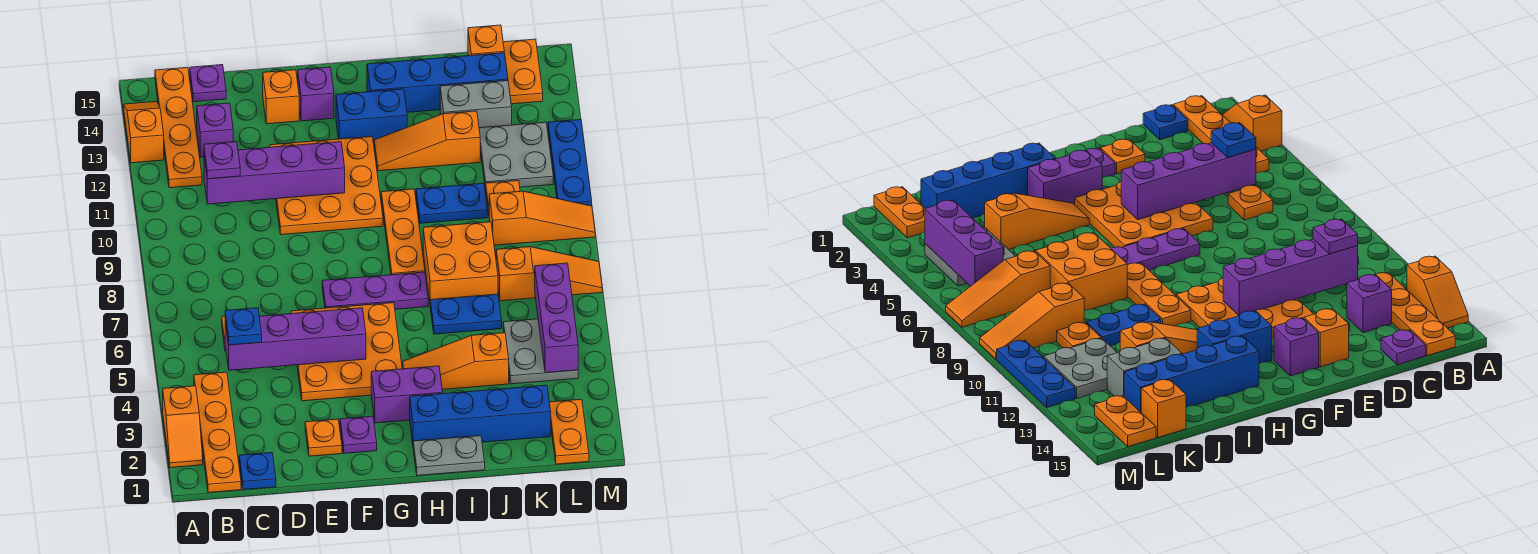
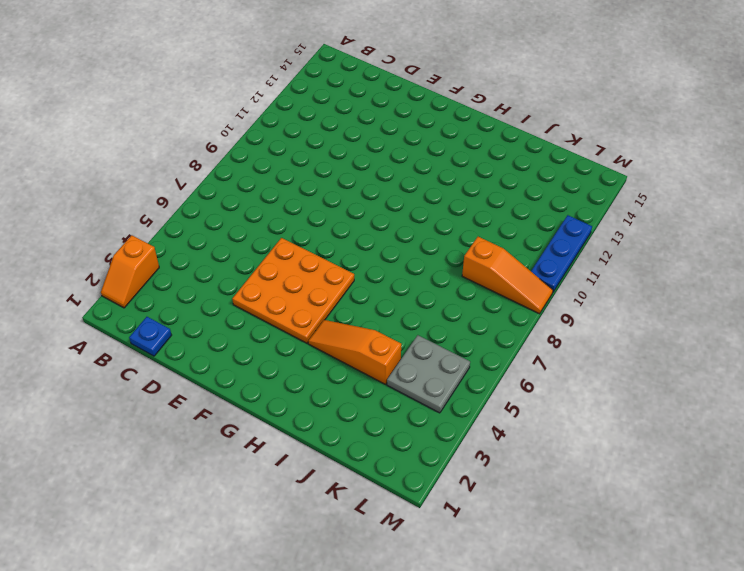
none -> orange 1x2 slope [124,102,164,163]
none -> orange 1x4 plate [194,372,241,492]
none -> orange 1x4 plate [155,67,202,188]
none -> orange 1x1 plate [1228,185,1273,220]

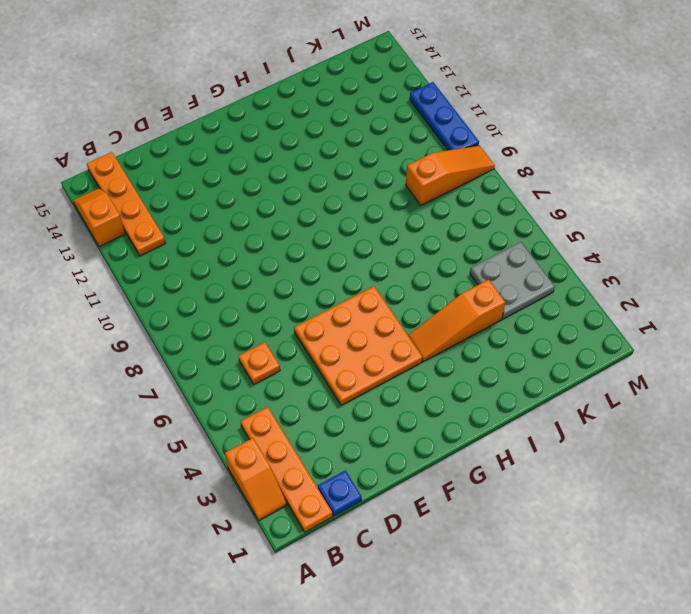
none -> purple 1x1 brick [197,103,233,157]
none -> purple 1x1 plate [190,65,226,102]
none -> orange 1x1 plate [305,419,342,456]
none -> orange 3x3 plate [270,136,383,235]

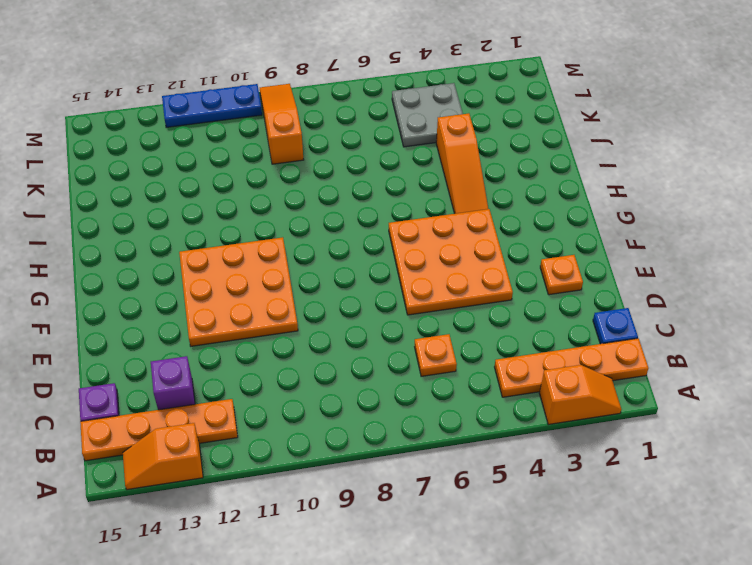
none -> orange 1x1 brick [263,70,299,124]
none -> purple 1x1 plate [340,416,377,453]
none -> purple 1x3 plate [322,272,428,309]
none -> purple 1x1 brick [298,67,334,121]

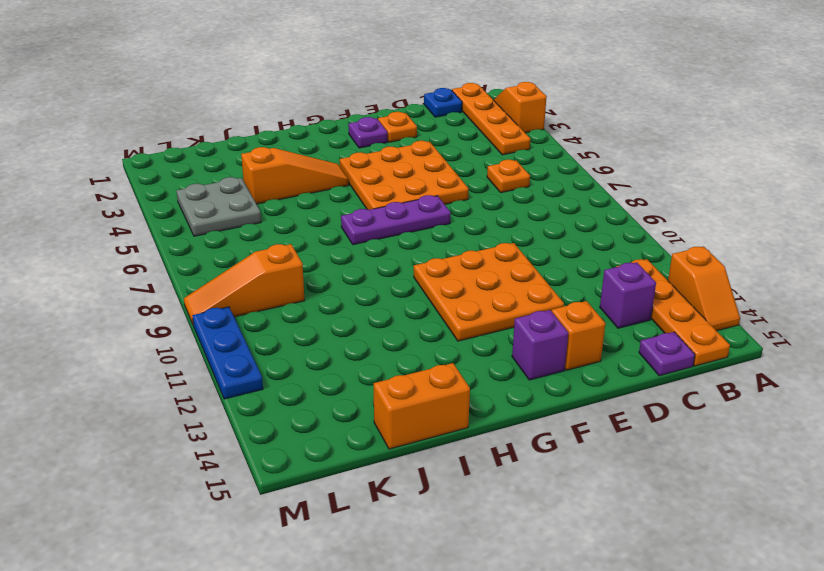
orange 1x2 brick [374,363,470,449] -> none
none -> purple 1x2 brick [371,366,443,423]
none -> blue 1x2 brick [336,89,407,143]
none -> grey 1x2 plate [413,436,485,476]
none -> blue 1x4 brick [410,385,551,443]

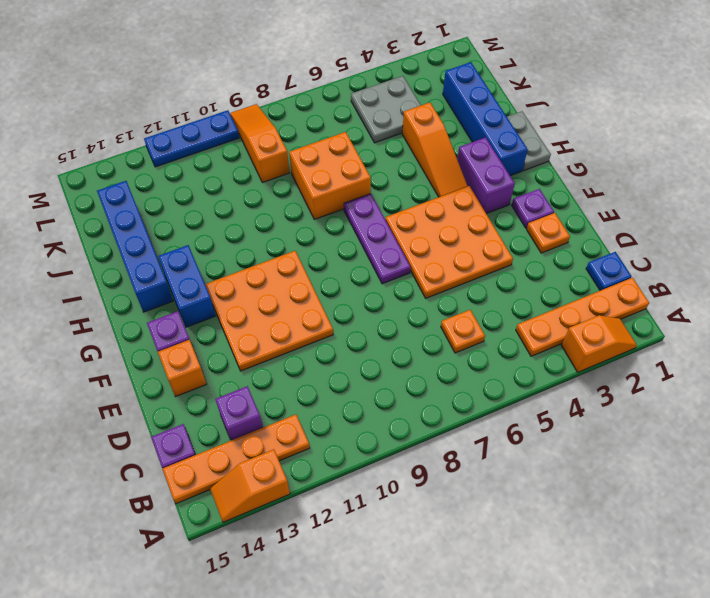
none -> orange 1x3 plate [381,189,425,275]
none -> orange 1x3 slope [374,111,480,171]
none -> blue 1x2 plate [430,294,502,334]
none -> blue 1x2 plate [416,183,487,223]

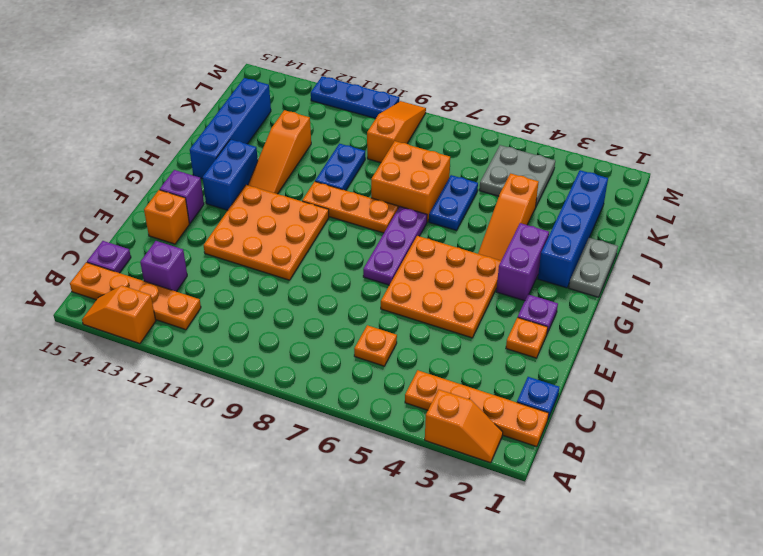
none -> grey 1x2 brick [440,81,512,128]
none -> orange 1x3 slope [496,247,602,301]
none -> orange 1x1 plate [486,181,520,213]
none -> grey 2x2 plate [479,122,553,190]

